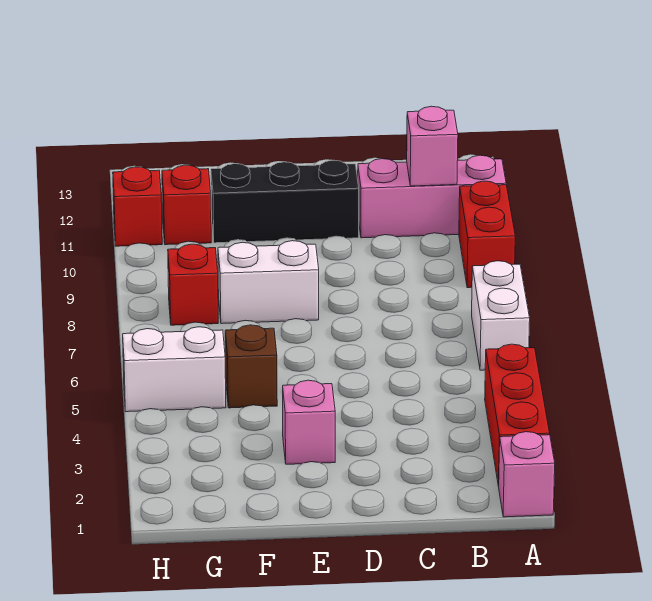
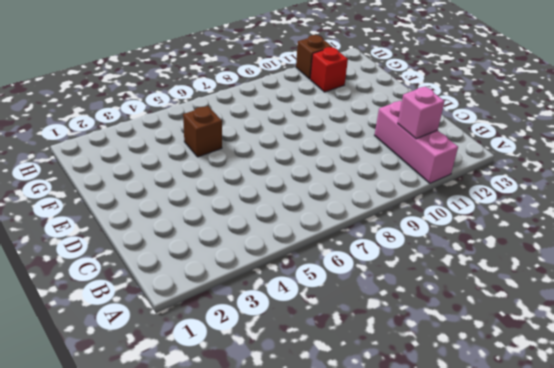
brown 1x1 brick [296,35,332,79] -> red 1x1 brick [113,167,162,246]
none -> pink 1x1 brick [499,432,555,517]
none -> red 1x3 brick [485,344,550,486]
none -> white 1x2 brick [472,261,530,370]

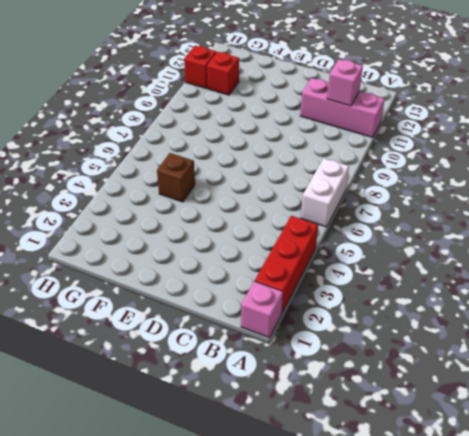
none -> red 1x2 brick [459,181,515,288]
none -> black 1x3 brick [211,160,359,243]
none -> pink 1x1 brick [283,380,335,464]

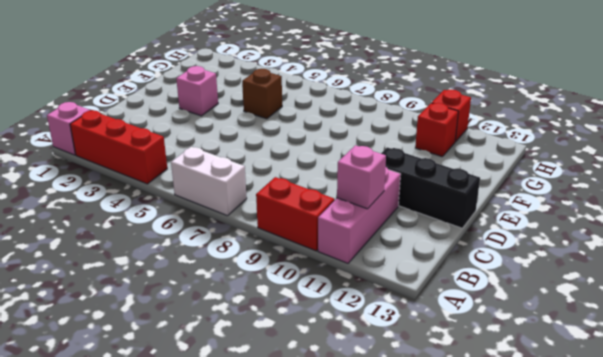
black 1x3 brick [381,147,480,228] -> black 1x3 brick turned to [211,160,359,243]
none -> white 1x2 brick [218,241,319,324]
none -> white 1x2 brick [123,327,226,412]
none -> red 1x1 brick [168,244,218,325]

